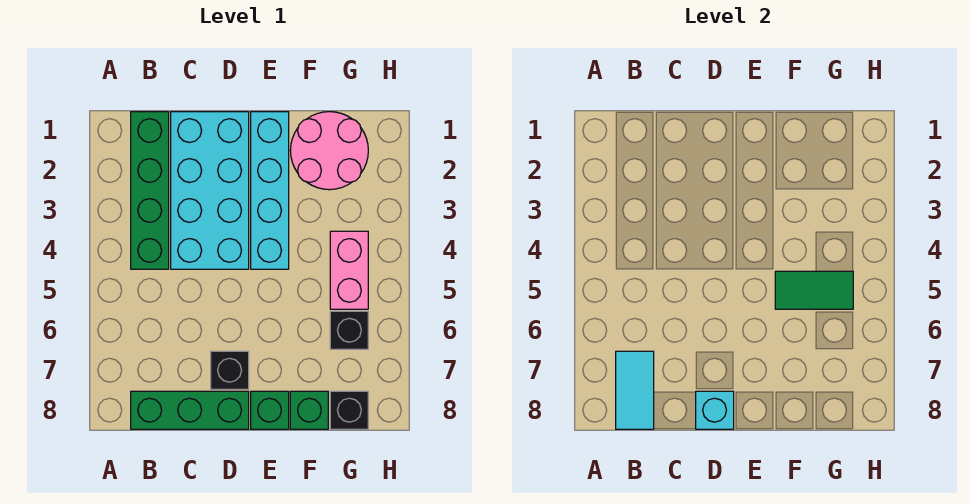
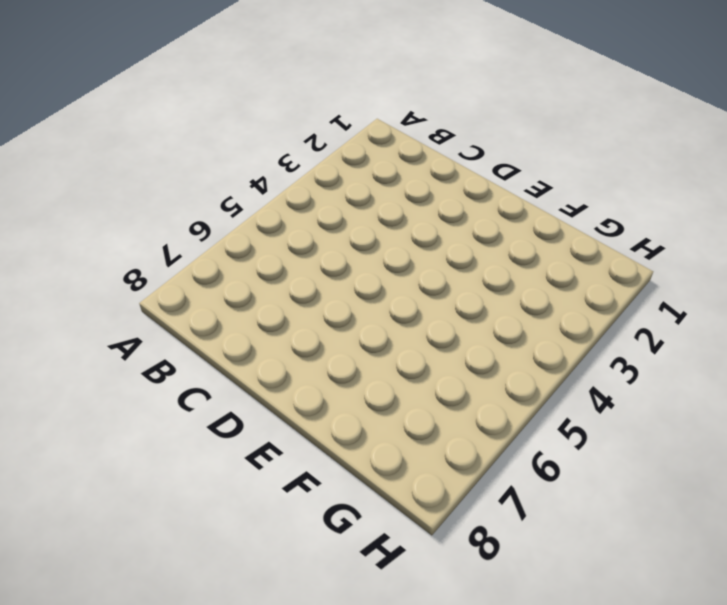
none -> green 1x4 brick [131,112,169,269]
none -> green 1x3 brick [131,391,249,429]
none -> cyan 2x4 brick [171,112,249,269]

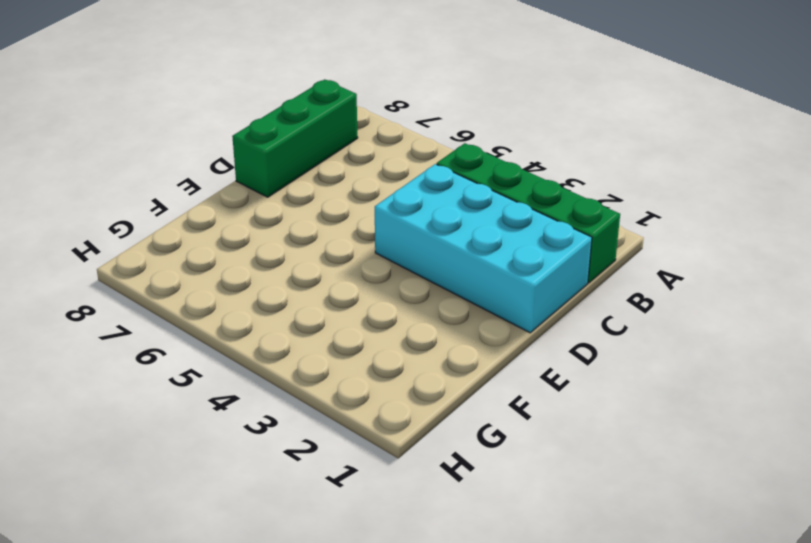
none -> black 1x1 brick [211,351,249,389]
none -> cyan 1x4 brick [251,112,289,269]
none -> green 1x1 brick [251,391,289,429]

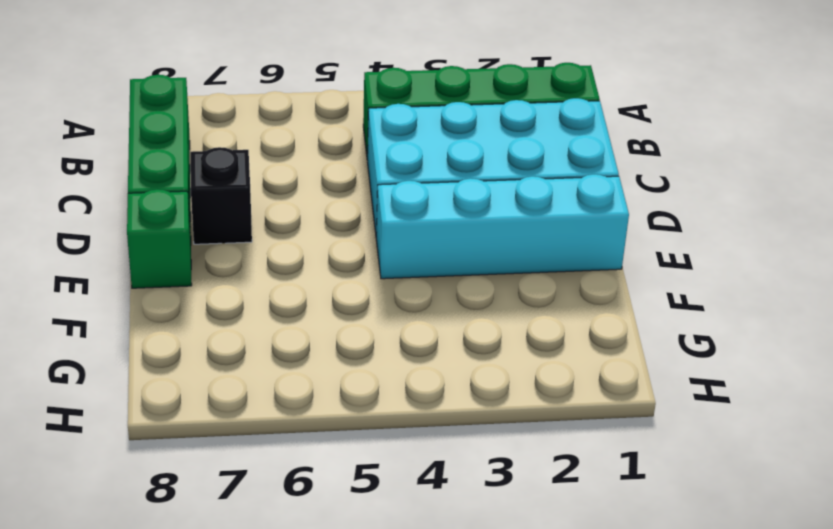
none -> pink 2x2 round brick [290,112,368,190]
none -> green 1x1 brick [290,391,328,429]
none -> pink 1x2 brick [330,231,368,309]

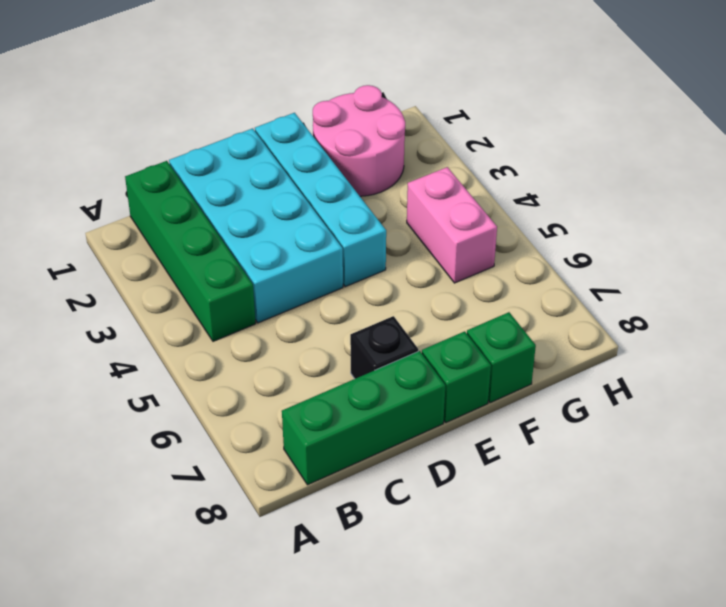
none -> black 1x1 brick [330,311,368,349]
none -> black 1x1 brick [330,391,368,429]
none -> cyan 1x2 tile [616,351,654,429]

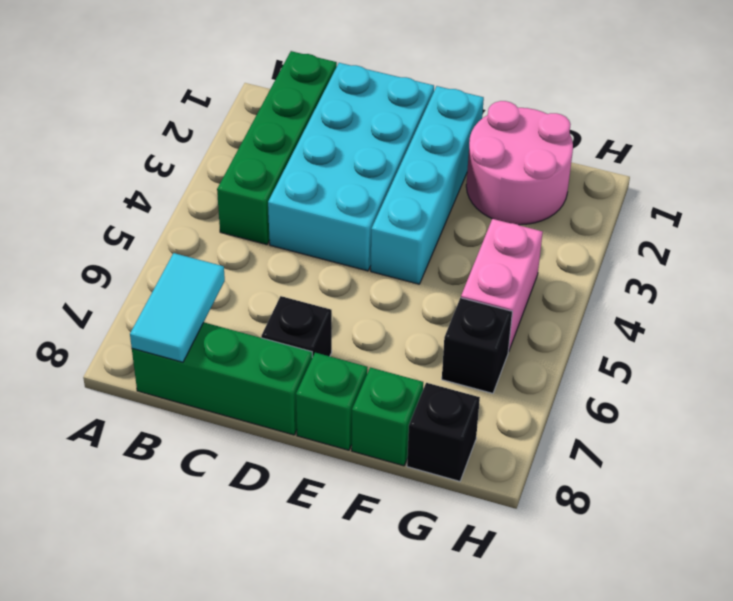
none -> cyan 1x1 brick [696,391,734,429]
none -> green 1x2 tile [775,271,853,309]

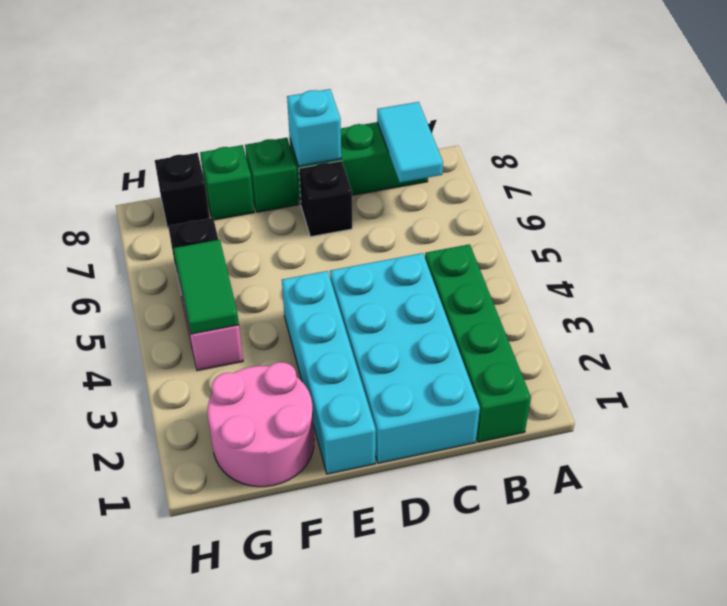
green 1x2 tile [173,240,239,334] -> green 1x2 tile turned to [775,271,853,309]

